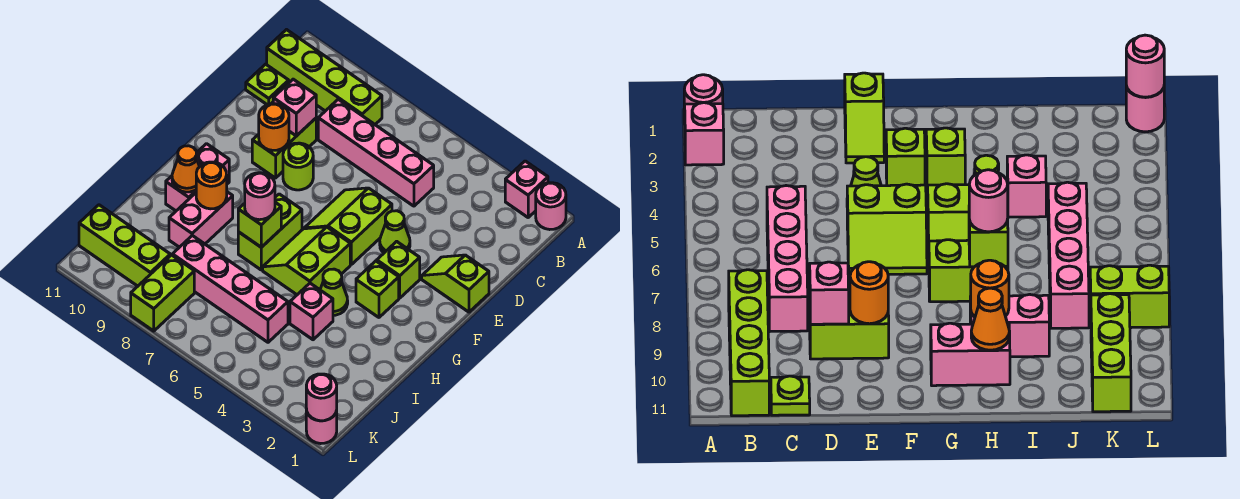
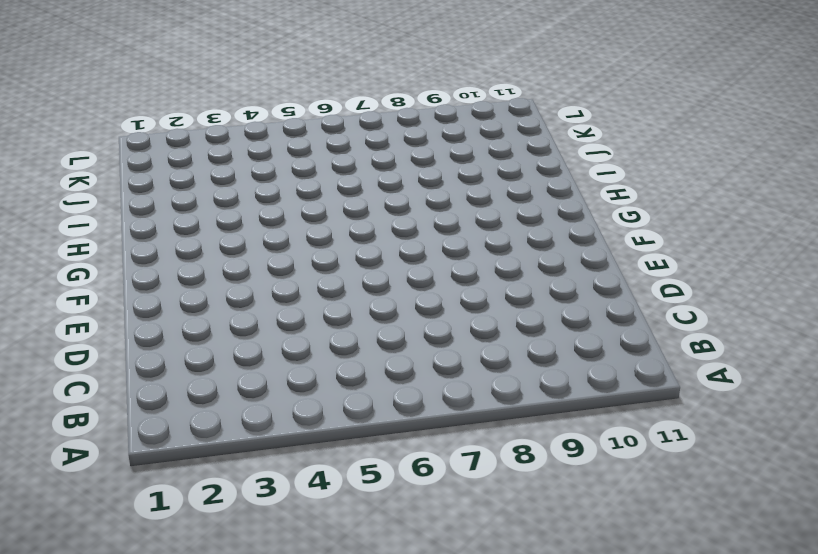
none -> pink 1x1 round brick [536,183,566,230]
none -> pink 1x1 brick [505,161,548,217]
none -> lime 1x4 brick [267,30,382,124]

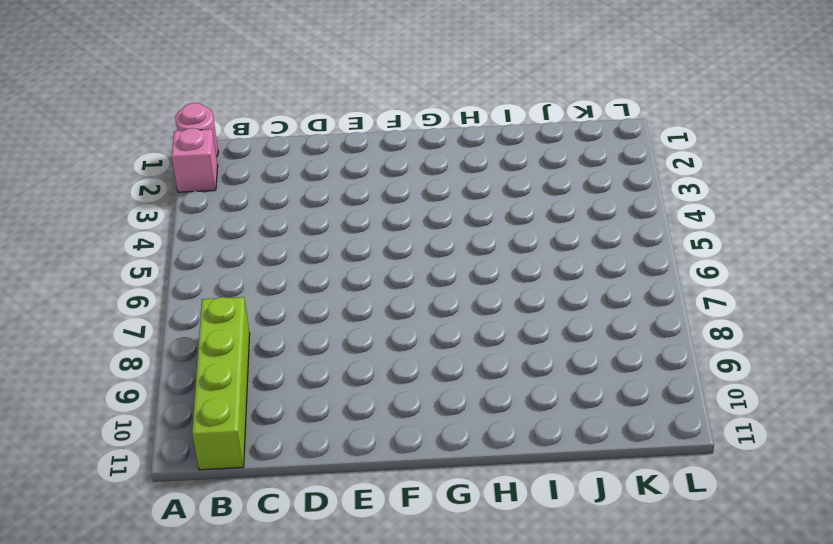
none -> pink 1x4 brick [318,99,434,206]
none -> lime 1x1 plate [246,64,289,105]
none -> lime 1x2 brick [252,118,316,178]

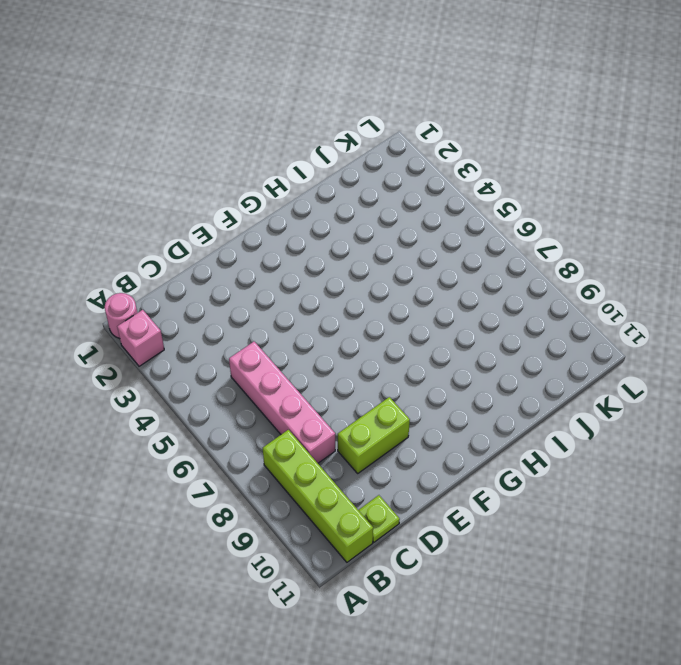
none -> lime 1x2 slope [422,255,489,312]
none -> lime 1x1 cone [380,211,410,253]
none -> lime 2x2 slope [304,188,392,264]

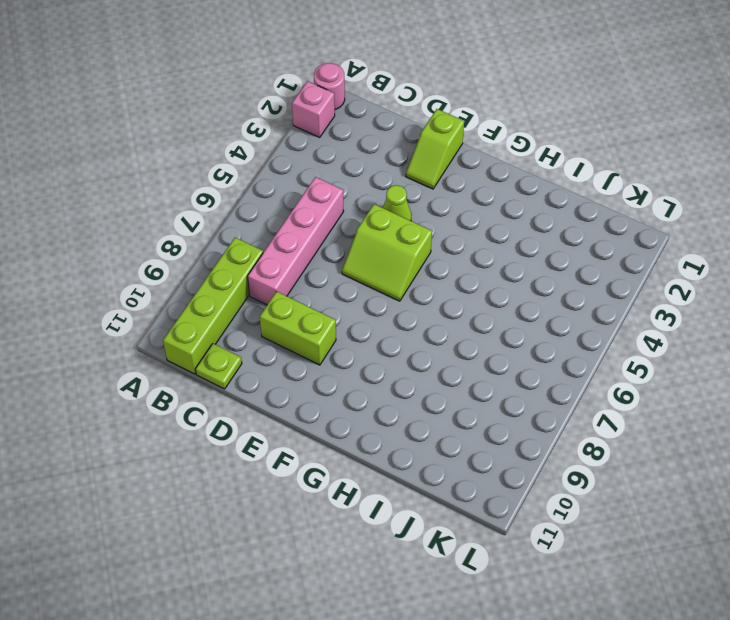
none -> lime 1x1 round brick [283,143,313,190]
none -> lime 1x1 brick [377,241,420,298]
none -> lime 1x1 brick [356,261,399,317]

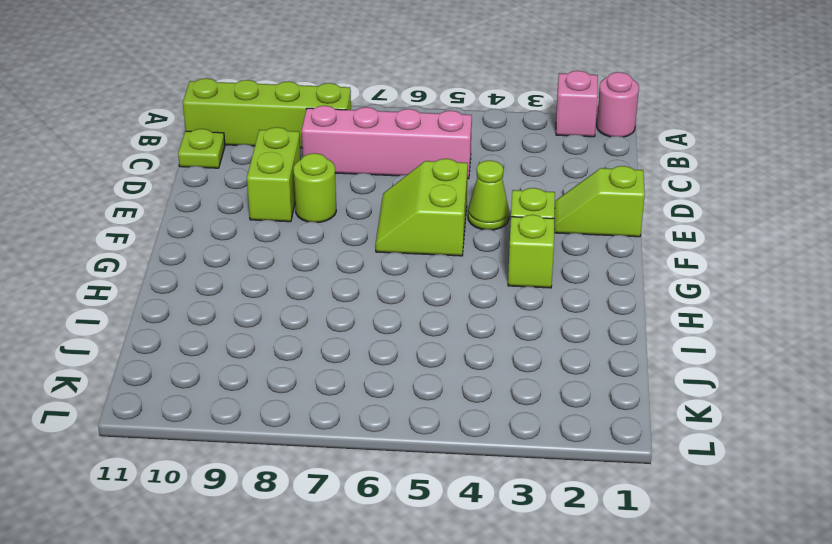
none -> lime 2x2 slope [263,227,350,295]
none -> lime 1x2 brick [238,194,302,270]
none -> pink 1x2 brick [166,144,229,211]

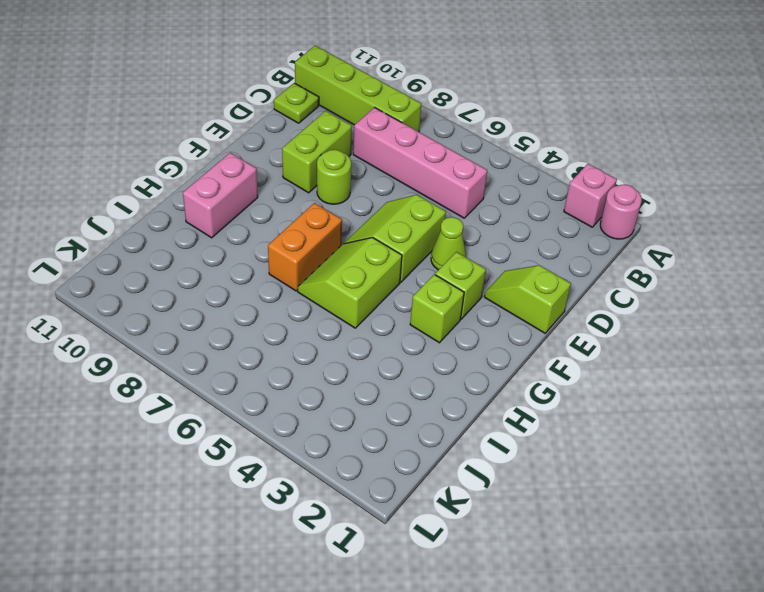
orange 1x2 brick [268,203,342,291] -> lime 1x2 brick [238,194,302,270]
none -> lime 1x1 cone [320,269,348,315]
none -> pink 1x2 brick [169,192,233,247]
none -> pink 1x1 brick [290,283,333,340]

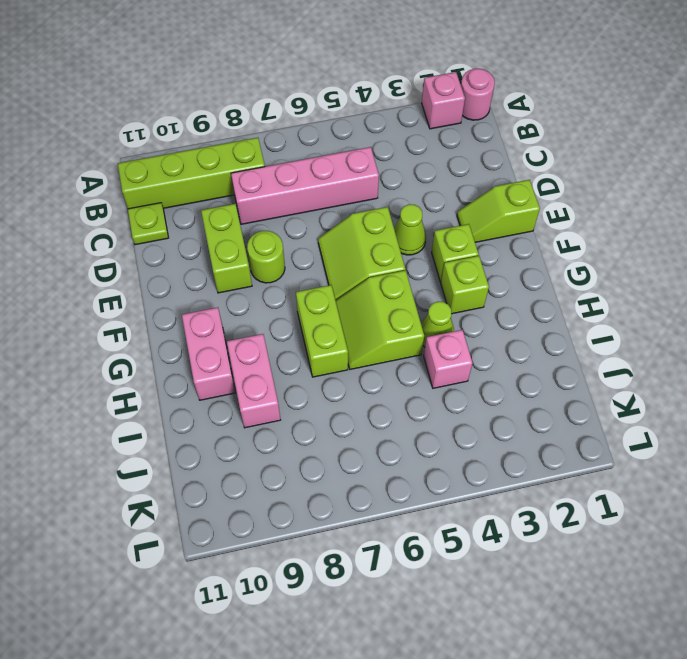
none -> pink 1x4 brick [172,236,288,342]
none -> lime 1x2 brick [131,255,194,331]
none -> lime 1x3 brick [79,205,170,286]

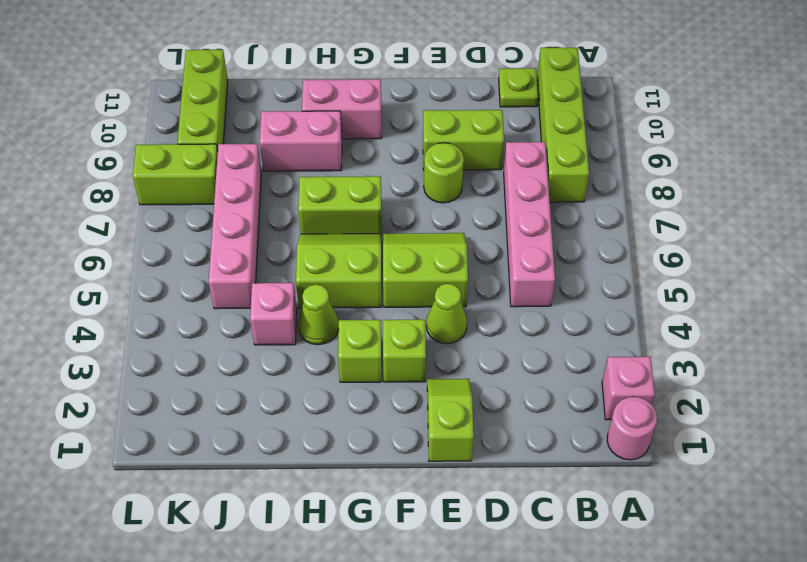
none -> pink 1x1 round brick [306,409,337,444]
none -> pink 1x1 brick [273,79,316,136]
none -> orange 1x1 round brick [259,104,289,150]

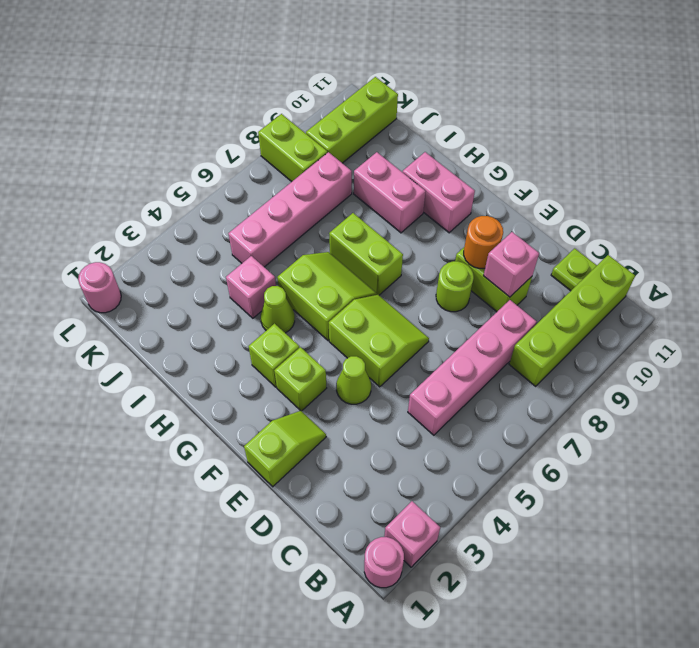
none -> lime 1x1 brick [238,202,281,247]
none -> orange 1x1 round brick [196,162,227,209]
none -> orange 1x1 cone [172,146,199,192]

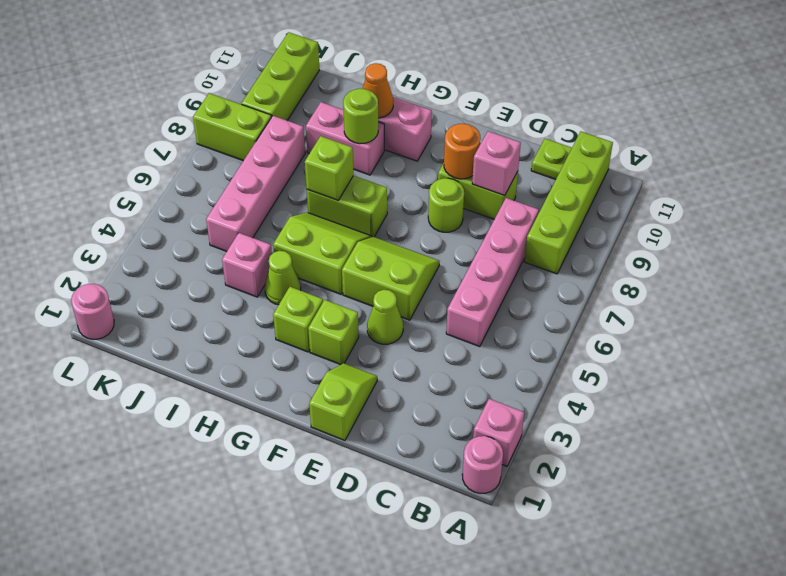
lime 1x1 round brick [343,88,378,144] -> orange 1x1 round brick [196,162,227,209]
none -> pink 1x1 round brick [306,374,337,421]
none -> pink 1x1 round brick [245,173,275,220]

